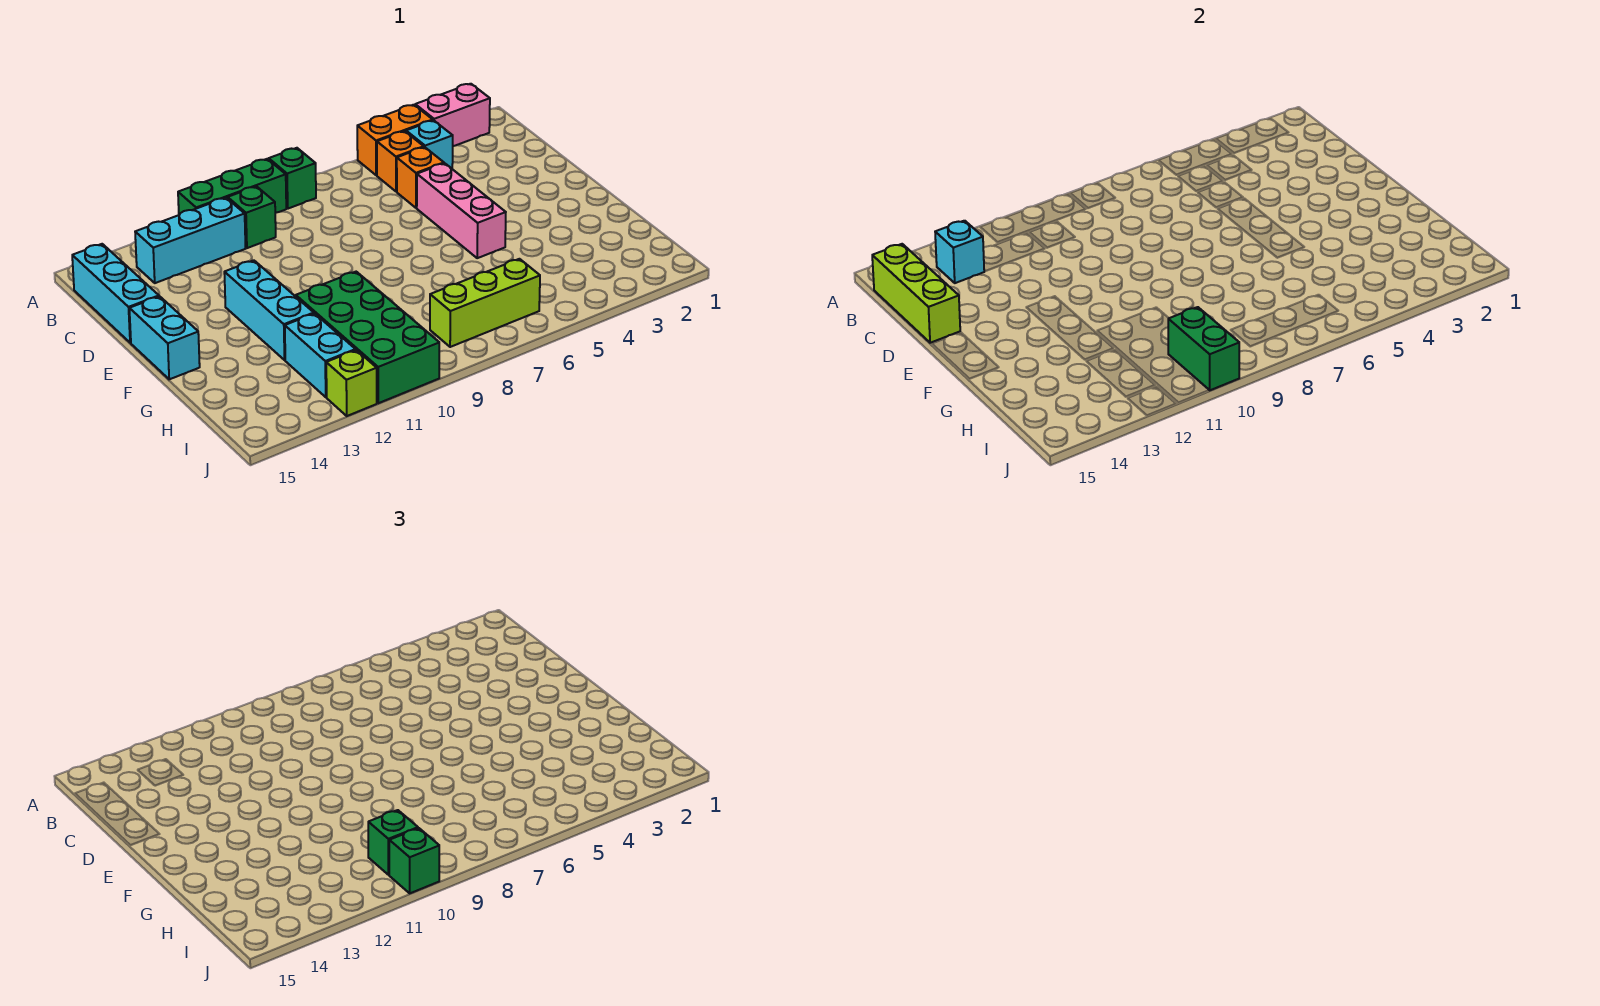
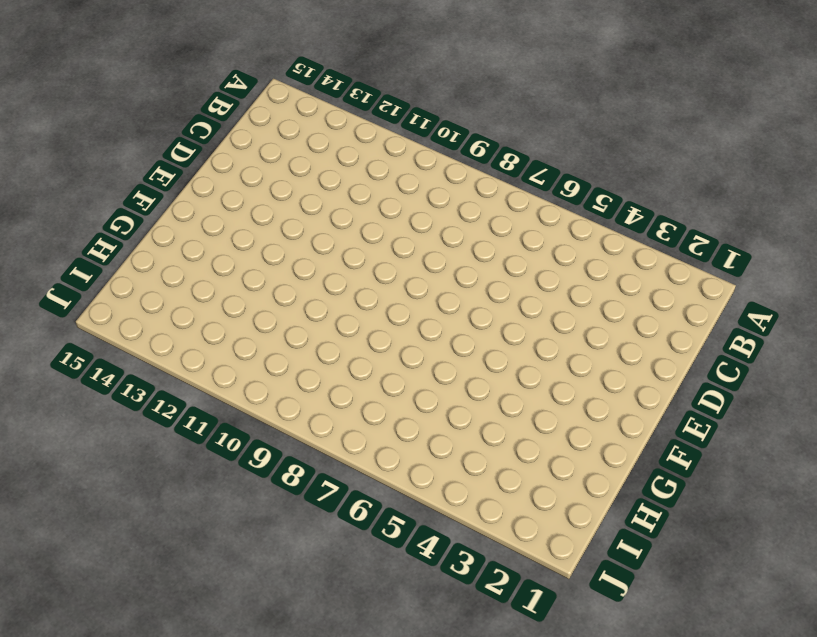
none -> pink 1x2 brick [415,84,490,146]
none -> orange 1x2 brick [357,105,433,175]
none -> green 1x1 brick [269,148,316,209]

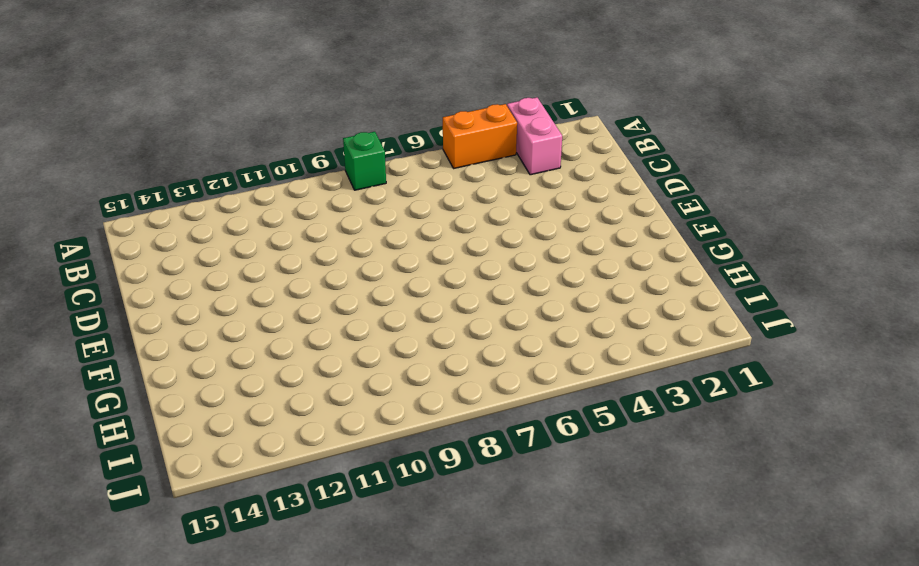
pink 1x2 brick [507,97,562,175] -> pink 1x2 brick turned to [415,84,490,146]
none -> green 1x3 brick [178,159,286,215]
none -> cyan 1x1 brick [406,120,453,168]
none -> orange 1x1 brick [377,131,424,191]

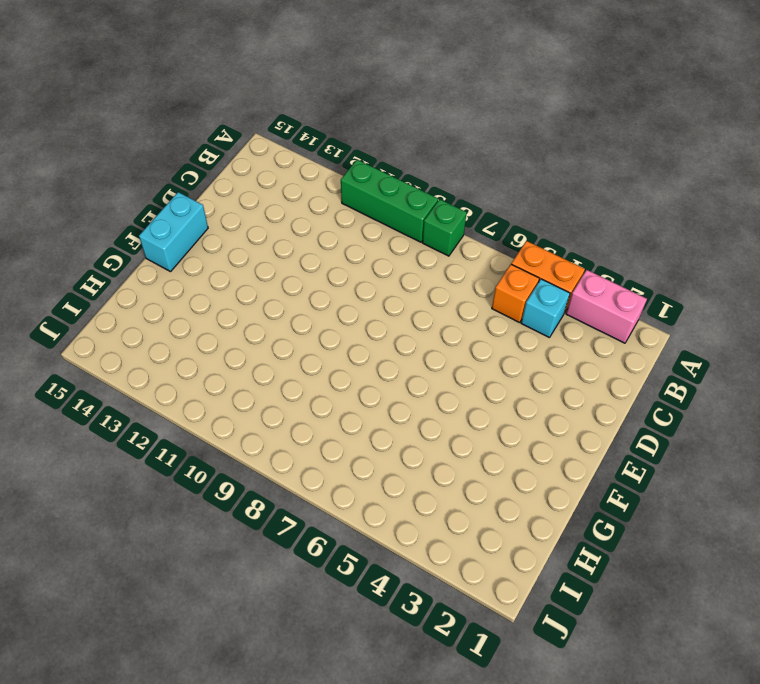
none -> green 1x1 brick [228,186,276,248]
none -> cyan 1x3 brick [135,198,246,283]
none -> cyan 1x3 brick [72,244,159,343]

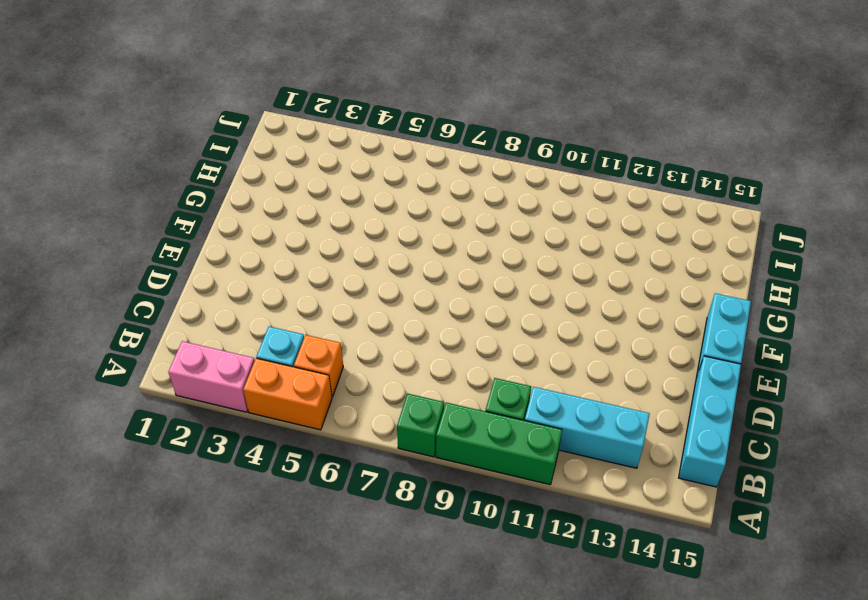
none -> orange 1x1 brick [397,147,444,208]
none -> pink 1x3 brick [417,163,506,258]
none -> cyan 1x3 brick [224,260,314,360]

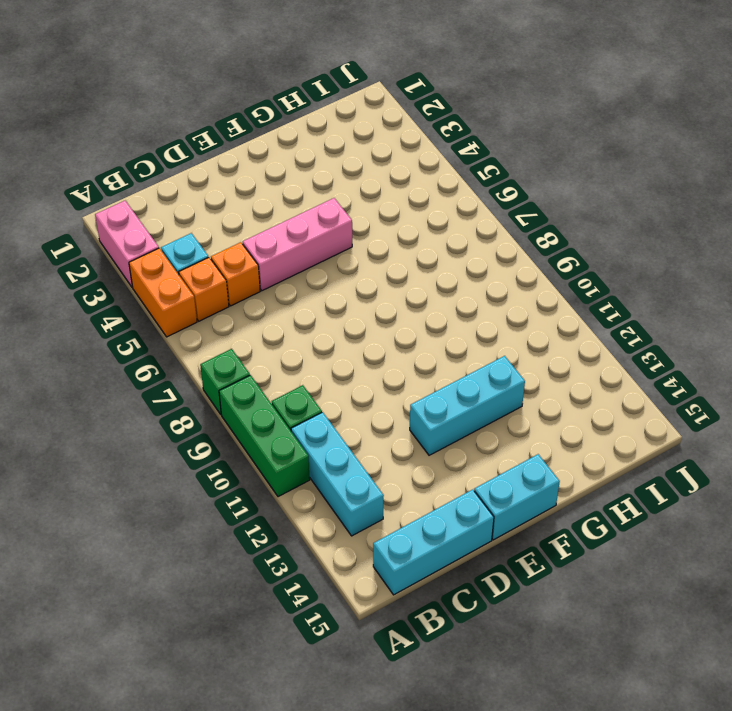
none -> green 2x4 brick [296,272,439,403]
none -> cyan 1x2 brick [285,314,355,397]
none -> lime 1x3 brick [430,259,540,347]

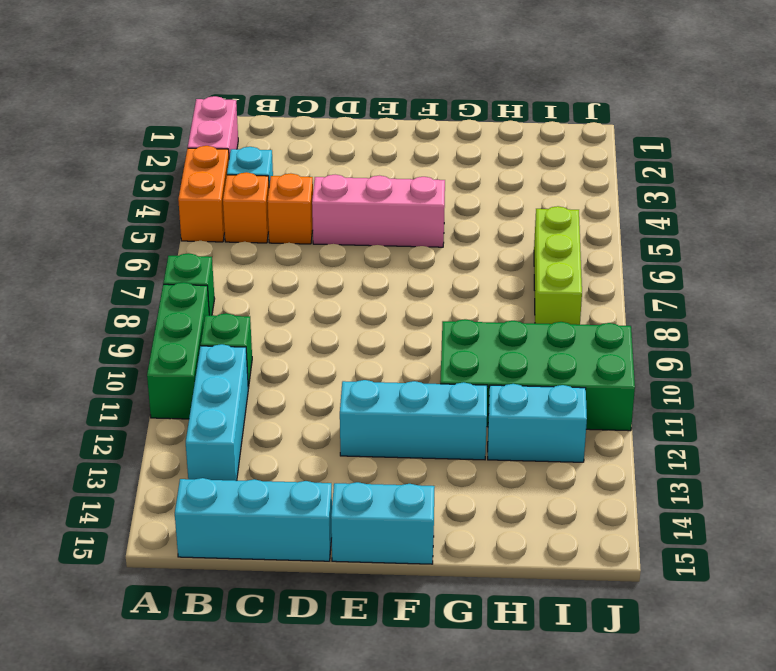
none -> lime 1x1 brick [326,350,377,416]
none -> cyan 1x1 brick [935,221,985,283]
none -> lime 1x3 brick [872,244,960,343]

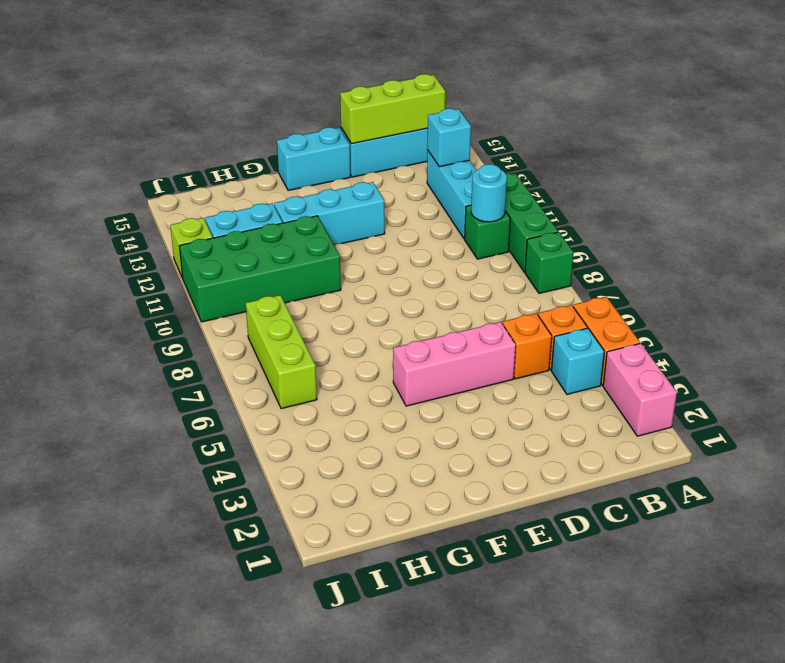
cyan 1x1 round brick [471,164,507,222] -> none
none -> green 1x2 brick [1168,307,1239,390]
none -> green 1x1 brick [368,810,418,875]
none -> green 1x1 brick [389,828,439,893]

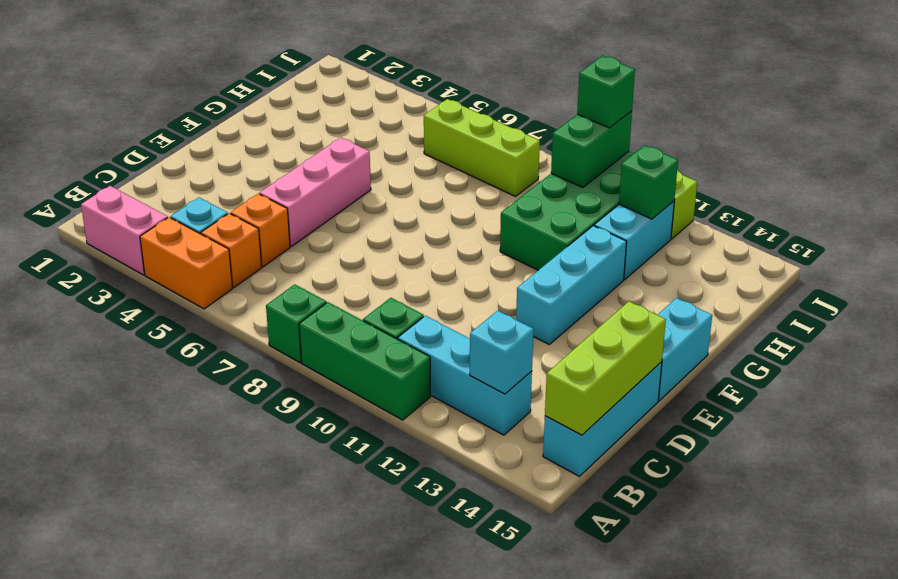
green 1x1 brick [619,145,678,219] -> green 1x1 brick moved to [368,810,418,875]

